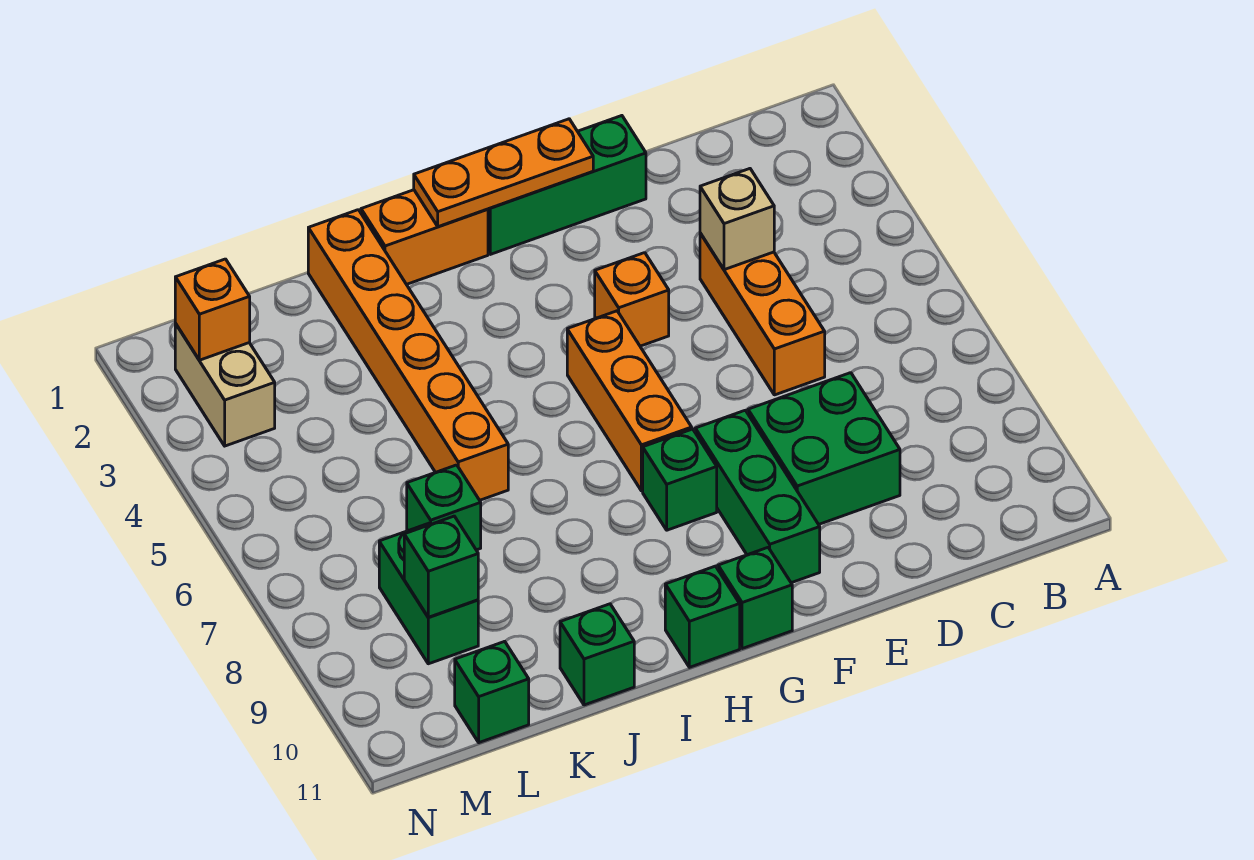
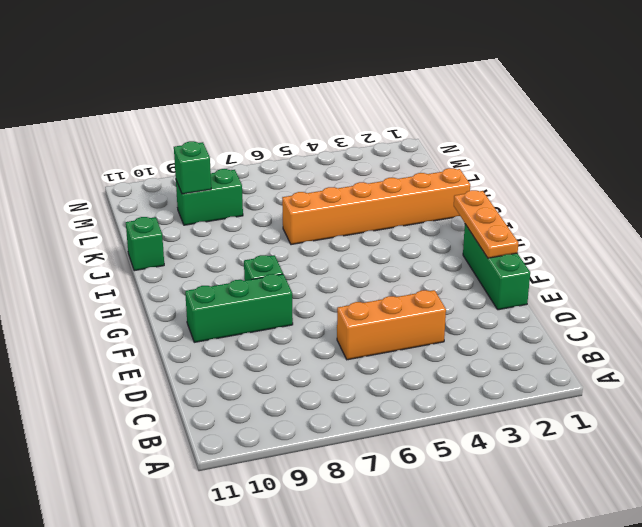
none -> green 2x2 brick [748,373,900,524]
none -> orange 1x1 brick [595,253,669,346]
none -> orange 1x3 brick [567,311,692,491]

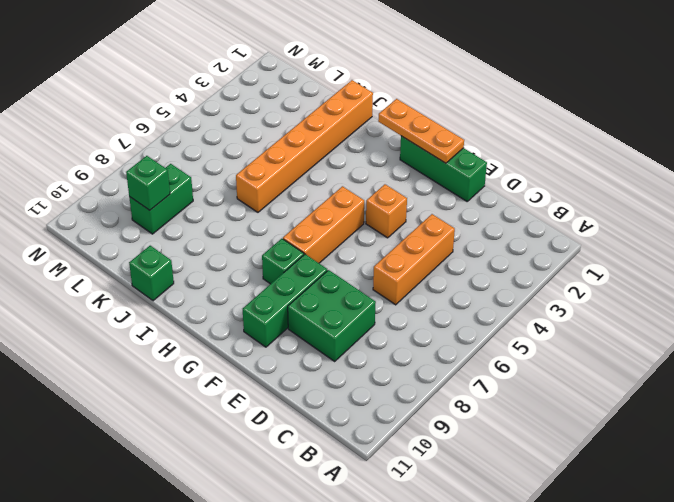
none -> green 1x1 brick [718,548,792,649]
none -> orange 1x2 brick [361,190,488,284]
none -> green 1x1 brick [665,566,740,667]

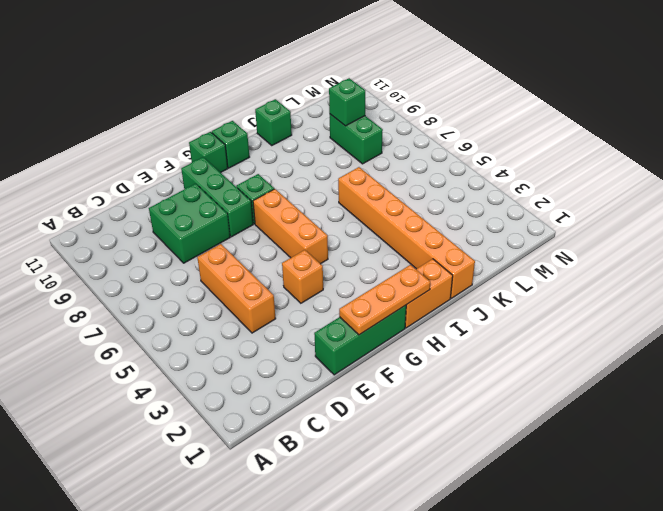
none -> green 1x1 brick [407,465,481,550]
none -> green 1x1 brick [455,641,529,743]
none -> tan 1x2 brick [175,324,275,446]

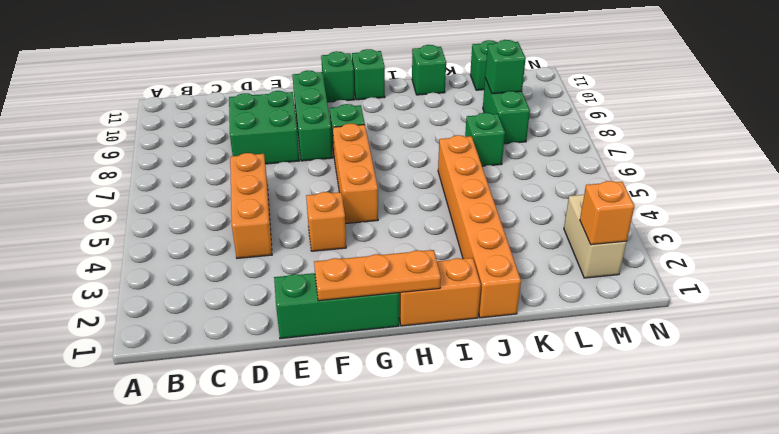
none -> tan 1x1 brick [700,169,774,270]

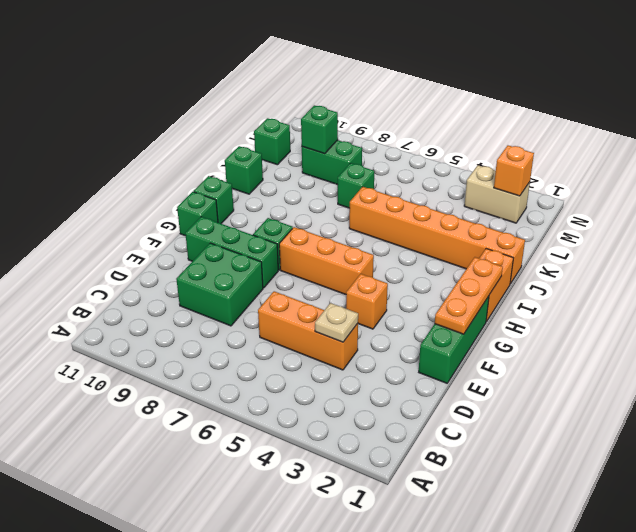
tan 1x1 plate [315,303,358,342] -> tan 1x1 brick [700,169,774,270]

